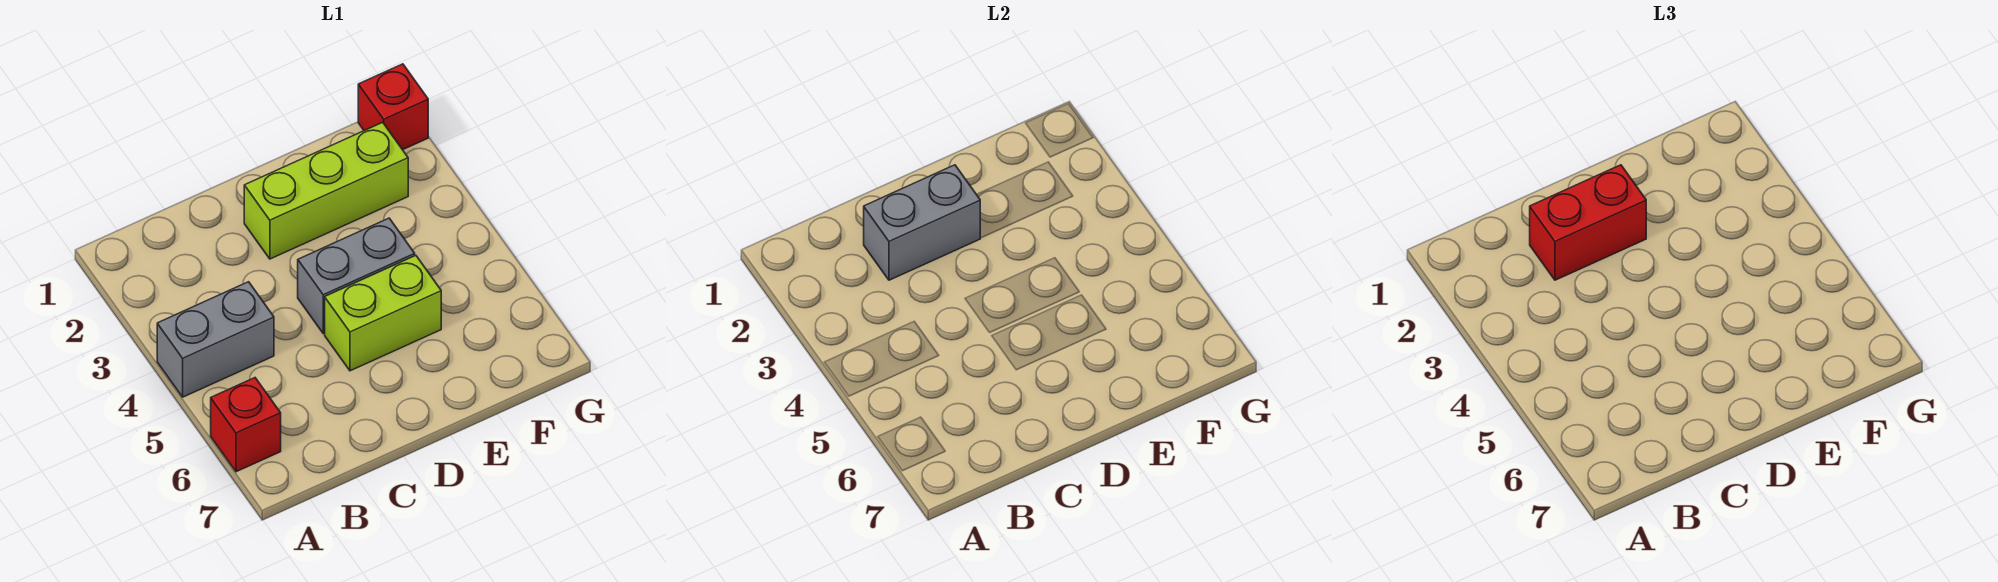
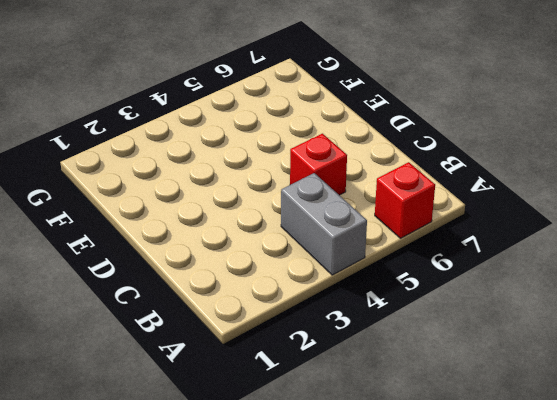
red 1x1 brick [290,134,347,195] -> red 1x1 brick moved to [358,64,428,150]
none -> lime 1x3 brick [244,122,408,259]
none -> grey 1x2 brick [298,218,415,333]

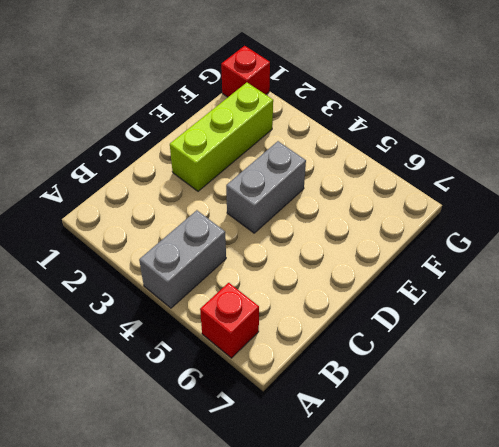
none -> lime 1x2 brick [325,255,441,371]
none -> grey 1x2 brick [864,165,980,280]

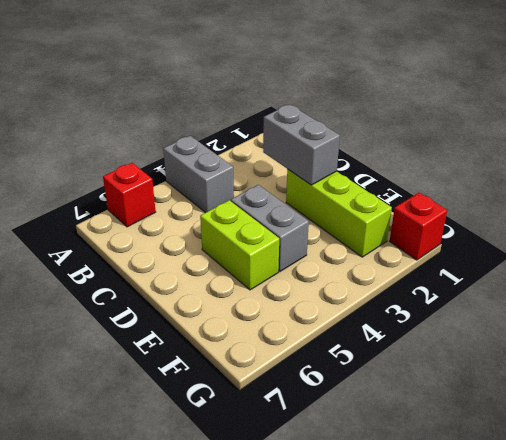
none -> red 1x2 brick [1530,165,1646,280]

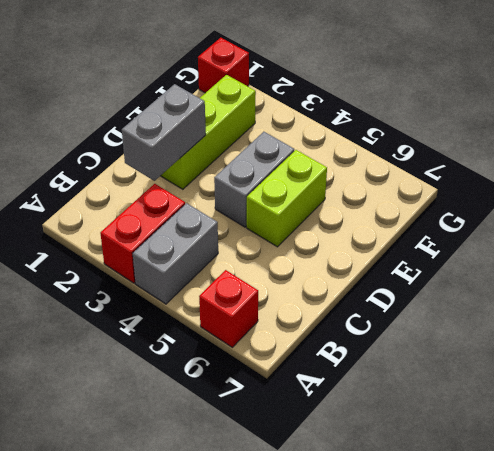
red 1x2 brick [100,184,185,283] -> red 1x2 brick moved to [1530,165,1646,280]

